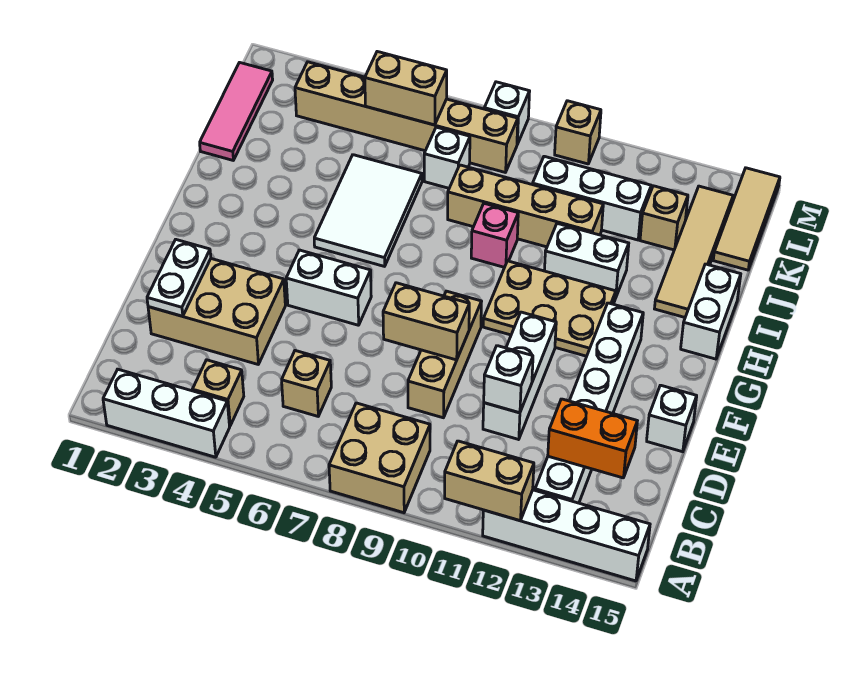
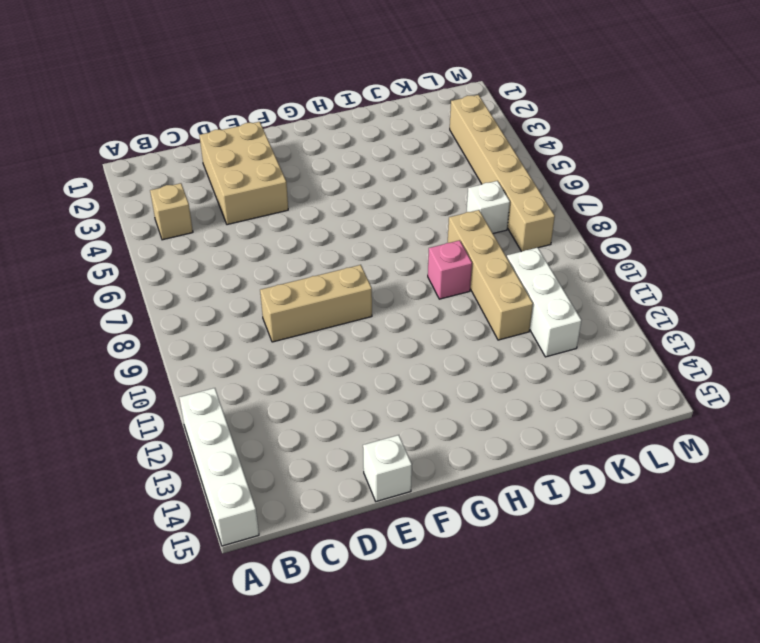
none -> white 1x3 brick [103,369,230,457]
none -> tan 2x2 brick [329,403,430,513]
none -> white 1x6 brick [535,303,643,503]
none -> tan 1x1 brick [282,350,331,416]

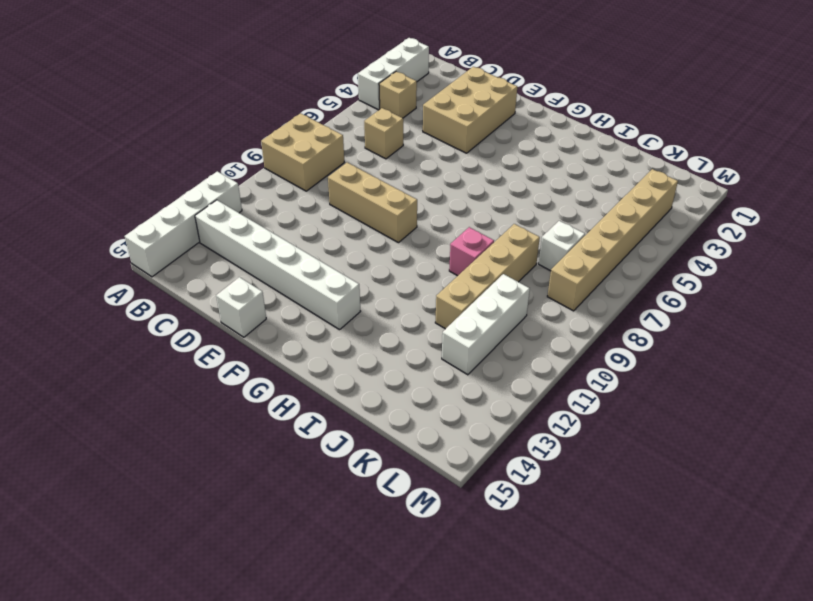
none -> white 1x3 brick [483,312,556,440]
none -> white 1x2 brick [286,250,371,325]
none -> tan 2x3 plate [483,261,616,356]
none -> white 2x3 tile [314,155,422,266]

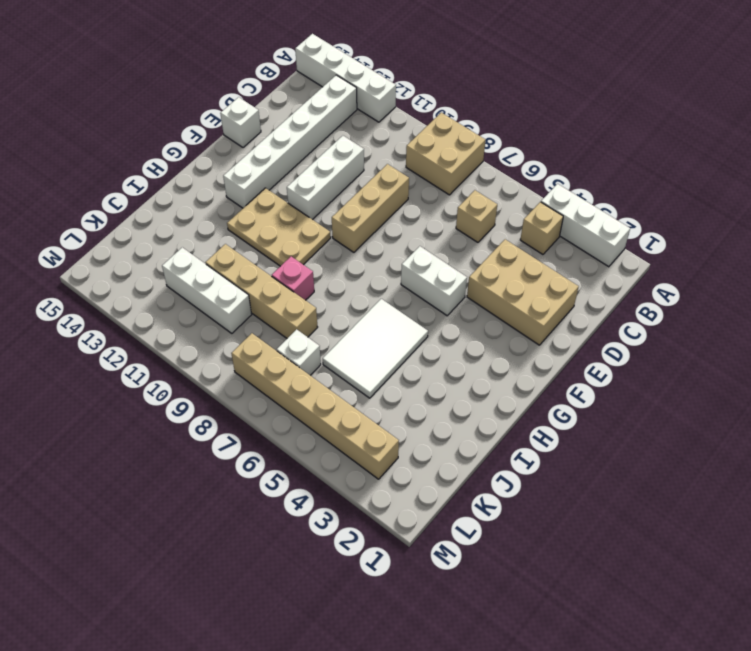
none -> white 1x2 brick [681,264,741,359]
none -> white 1x2 brick [544,223,629,298]
none -> tan 1x4 tile [655,186,733,317]
none -> pink 1x3 tile [200,63,273,160]

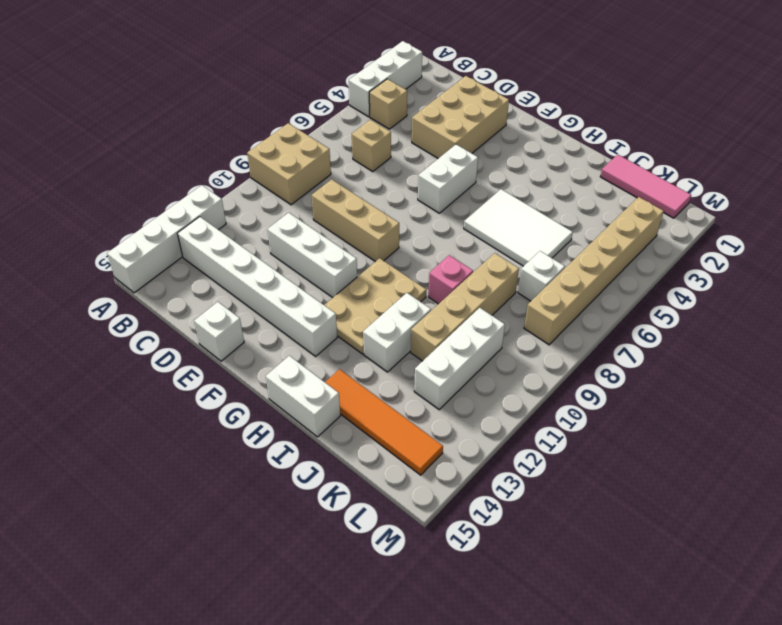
orange 1x4 tile [325,369,443,475] -> tan 1x4 tile [655,186,733,317]
none -> tan 1x1 brick [640,186,688,250]
none -> tan 1x3 tile [713,168,780,270]
none -> white 1x1 brick [484,82,530,144]
none -> tan 1x1 brick [555,101,601,164]

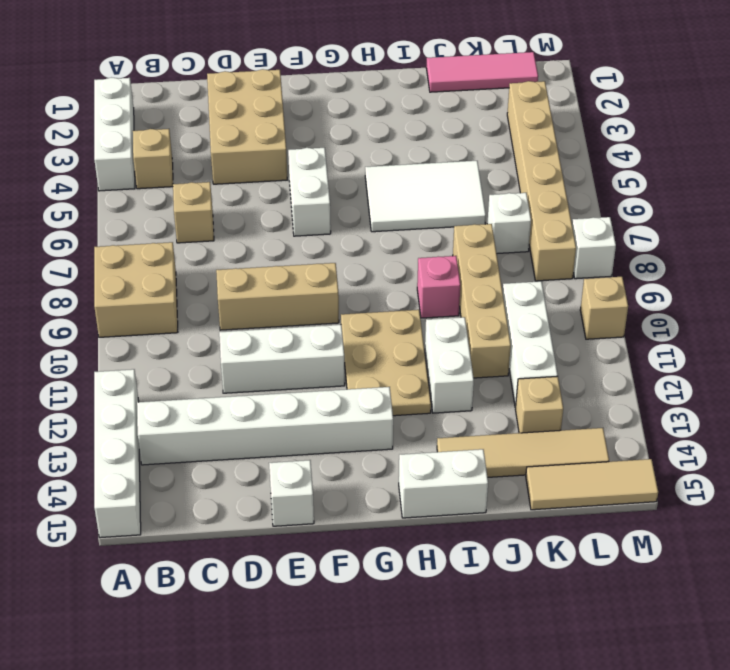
none -> tan 1x2 brick [445,441,534,521]
none -> orange 1x2 brick [548,399,637,478]
none -> white 1x2 plate [147,240,211,316]
none -> white 1x1 brick [484,346,533,413]

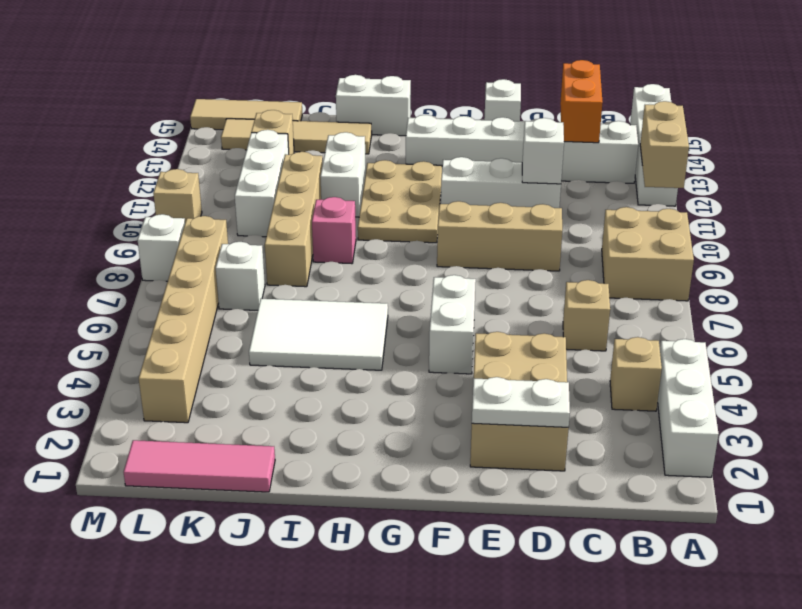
none -> tan 1x2 brick [383,283,469,360]
none -> tan 1x2 brick [365,52,447,125]

